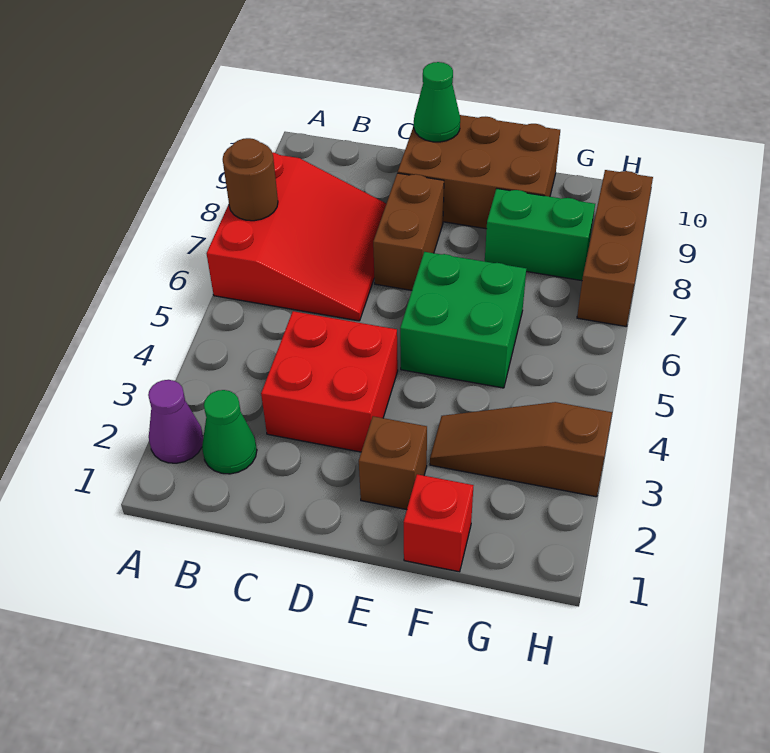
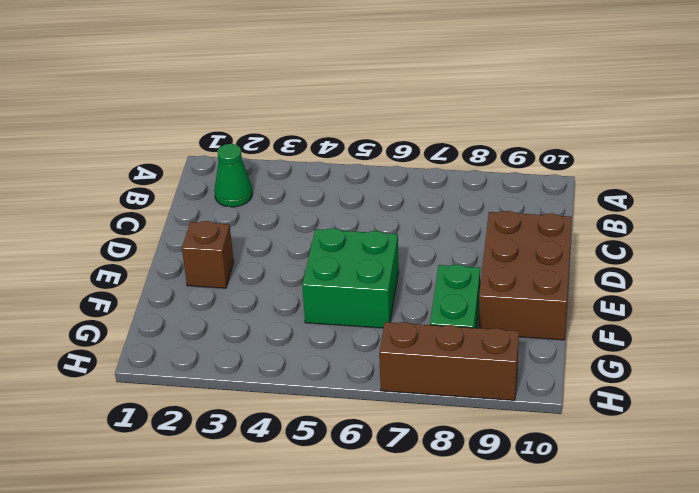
none -> purple 1x1 cone [148,380,203,463]
none -> red 3x3 slope [207,152,386,321]
none -> red 2x2 brick [261,311,398,452]

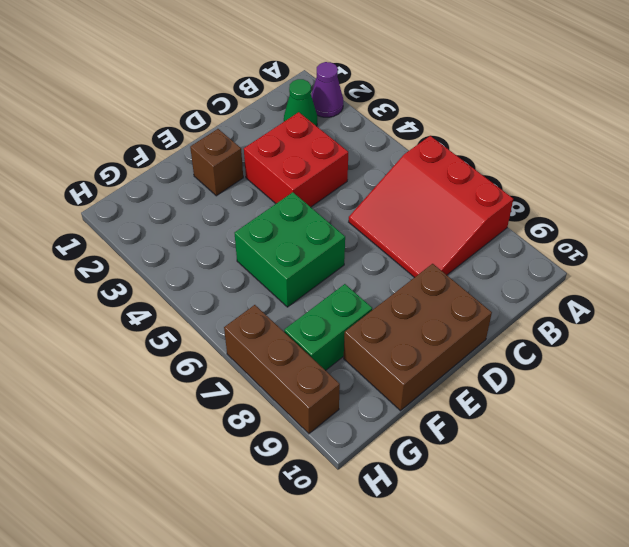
none -> brown 1x2 brick [373,173,444,290]
none -> red 1x1 brick [404,474,474,572]
none -> brown 1x3 slope [430,402,612,497]

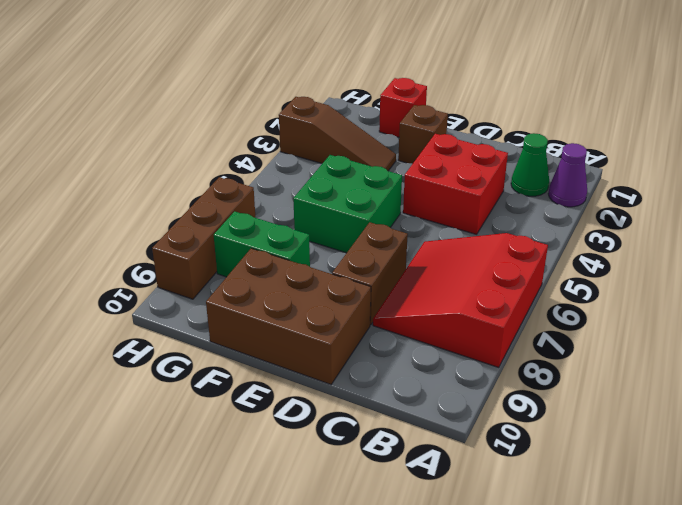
none -> brown 1x1 round brick [223,138,278,221]
none -> green 1x1 cone [414,62,460,142]

